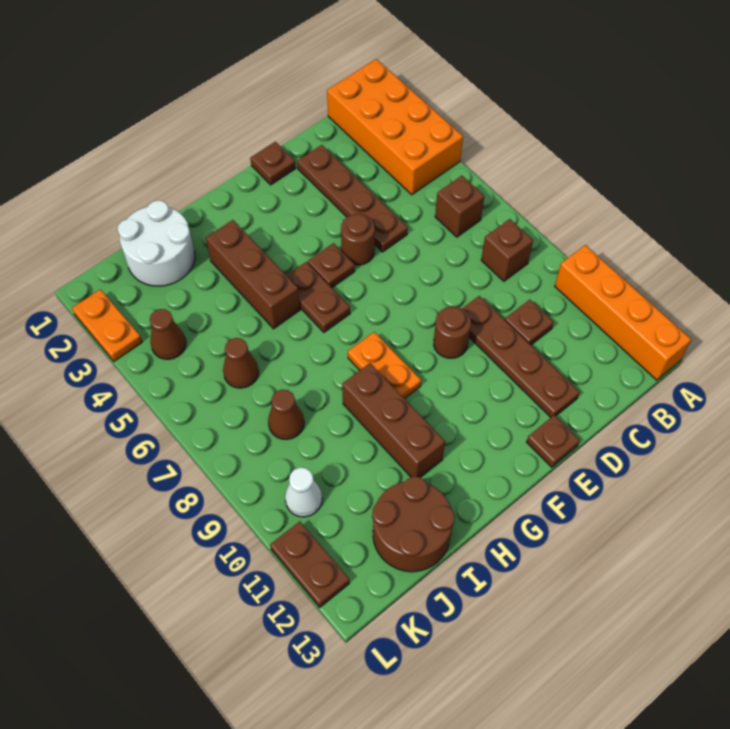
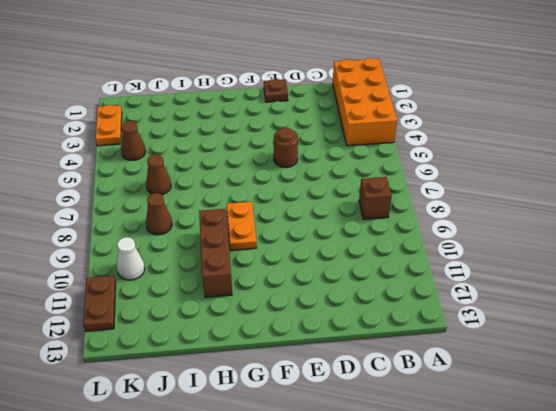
none -> orange 1x4 brick [555,245,691,380]
none -> brown 1x1 brick [435,176,484,237]
none -> brown 1x1 plate [505,300,554,345]

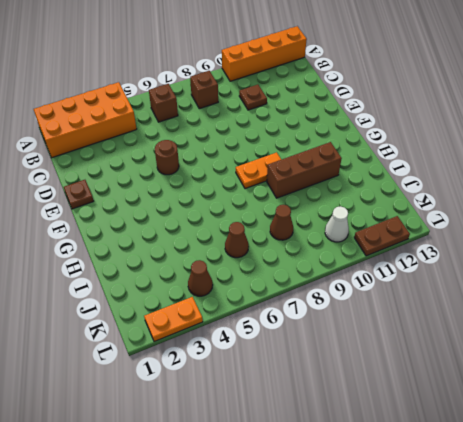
none -> brown 1x4 plate [297,145,408,252]
none -> brown 1x4 plate [462,296,580,417]
none -> brown 1x1 round brick [434,307,471,358]

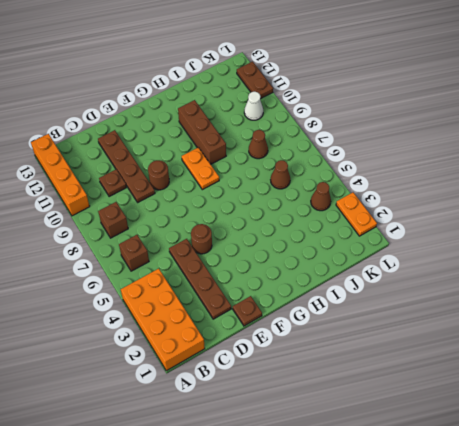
none -> brown 1x1 plate [527,415,580,467]
none -> brown 1x1 plate [308,243,355,288]
none -> brown 1x2 plate [286,262,350,332]

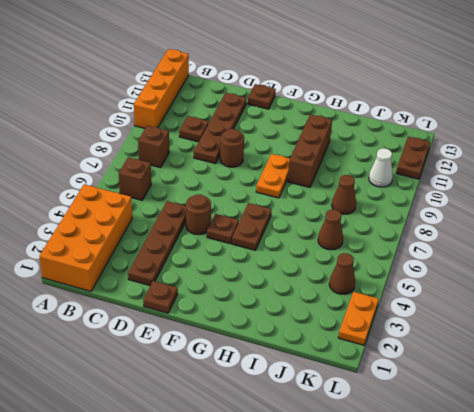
none -> brown 1x3 brick [206,220,300,329]
none -> white 2x2 round brick [117,201,195,286]
none -> brown 2x2 round brick [372,477,455,572]

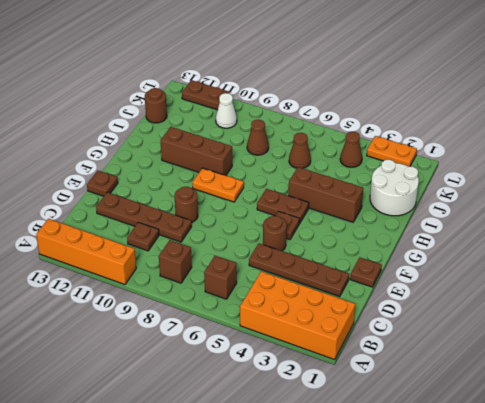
brown 1x1 round brick [145,88,167,123] -> brown 2x2 round brick [372,477,455,572]

